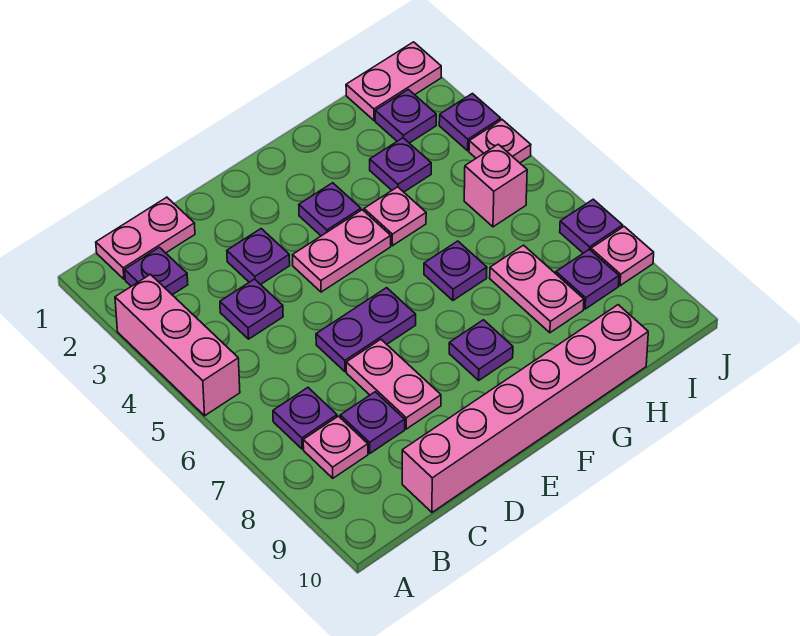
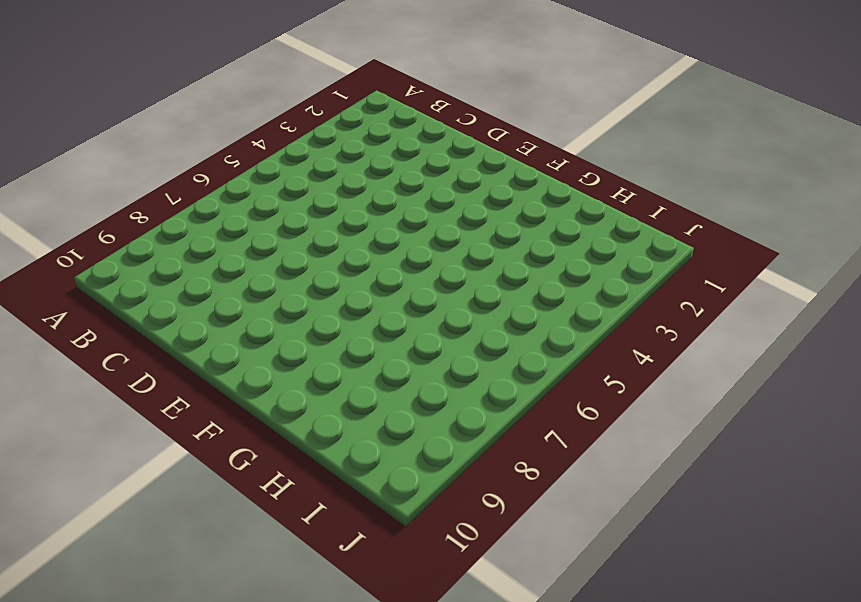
none -> pink 1x3 brick [115,274,240,416]
none -> pink 1x2 plate [96,197,195,279]
none -> purple 1x1 plate [125,247,188,295]

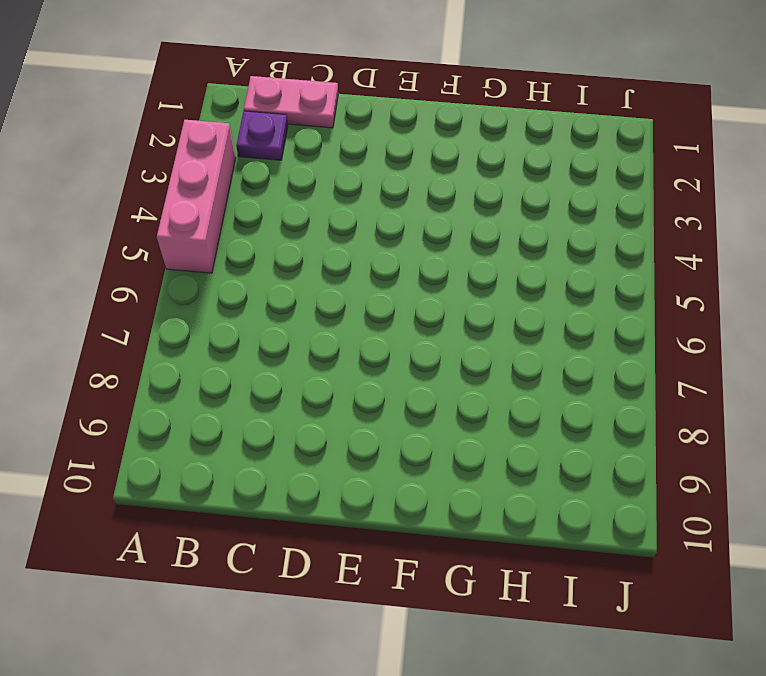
none -> purple 1x1 plate [273,388,337,449]
none -> pink 1x1 plate [303,416,368,478]
none -> purple 1x1 plate [220,279,283,339]

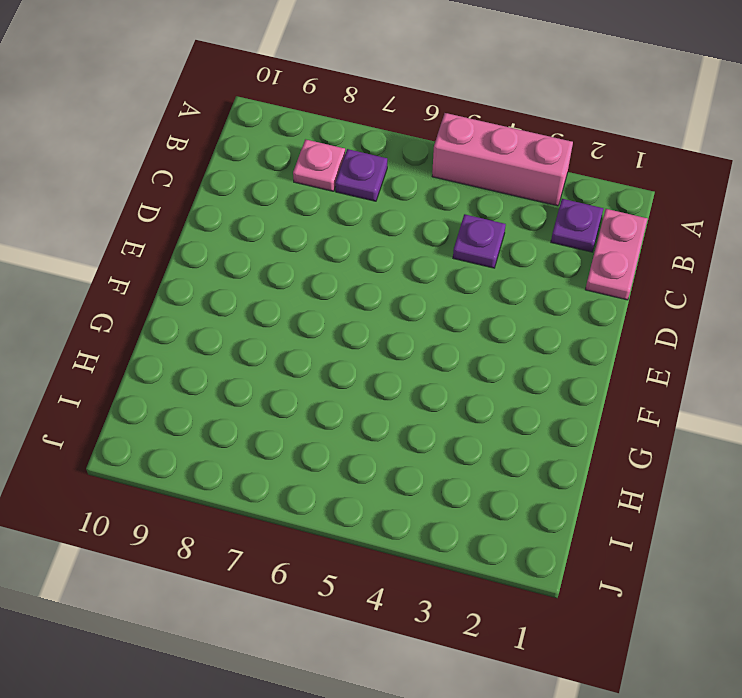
none -> purple 1x1 plate [340,392,405,453]
none -> pink 1x6 brick [402,305,648,512]
none -> purple 1x1 plate [227,229,290,285]

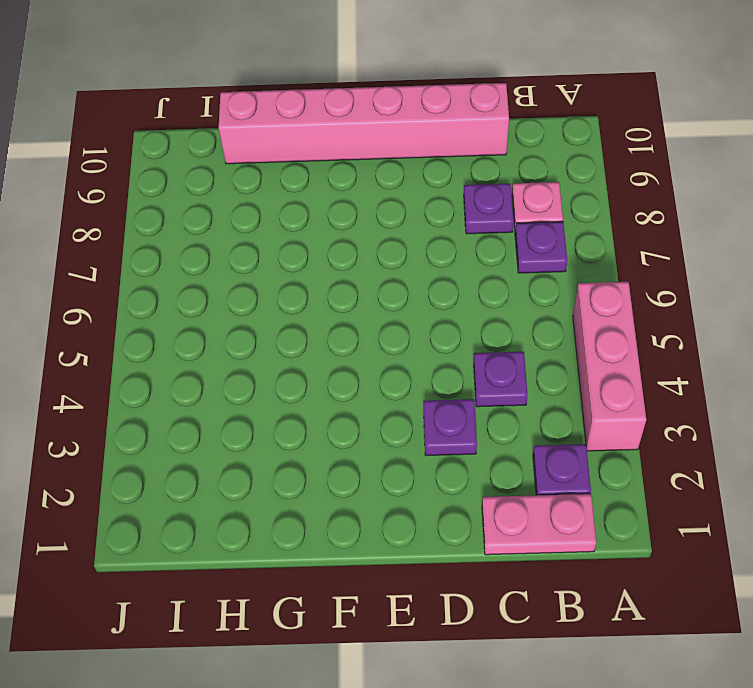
none -> purple 1x2 plate [316,288,416,372]
none -> pink 1x2 plate [346,339,441,429]
none -> pink 1x2 plate [293,210,391,292]

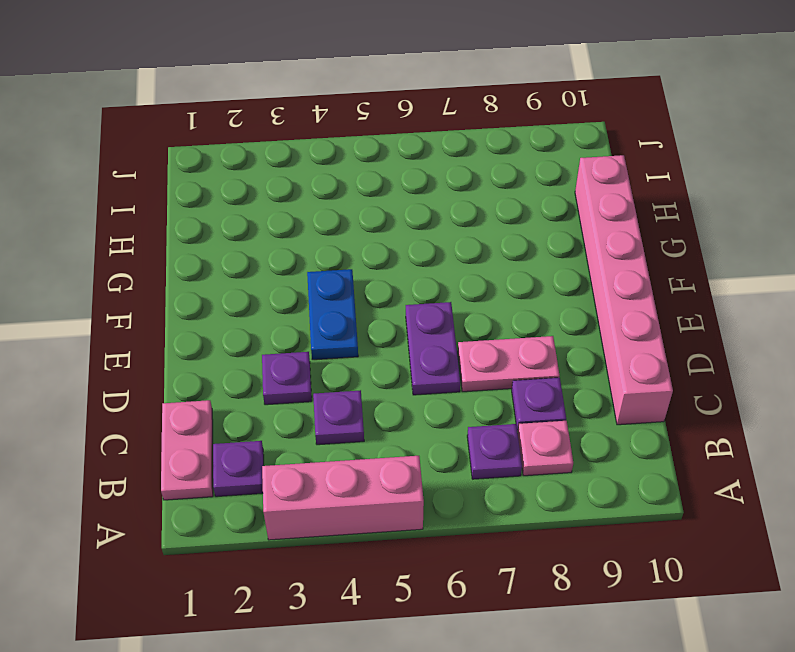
blue 1x2 plate [307,269,358,360] -> pink 1x2 plate [293,210,391,292]
none -> purple 1x1 plate [299,183,361,236]
none -> purple 1x1 plate [449,320,513,380]
none -> pink 1x1 plate [364,187,426,246]

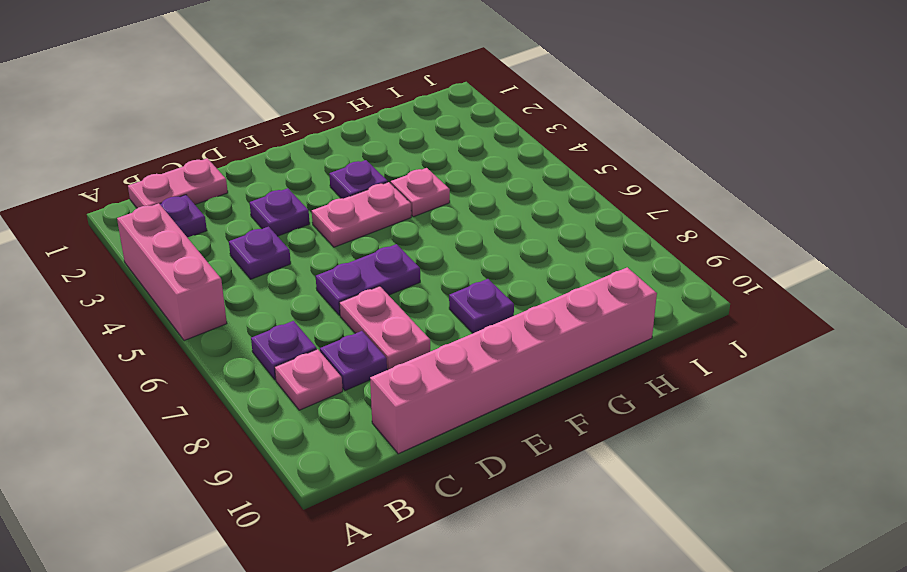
none -> purple 1x1 plate [424,241,487,300]
none -> purple 1x1 plate [370,138,431,192]
none -> pink 1x2 plate [490,245,584,333]

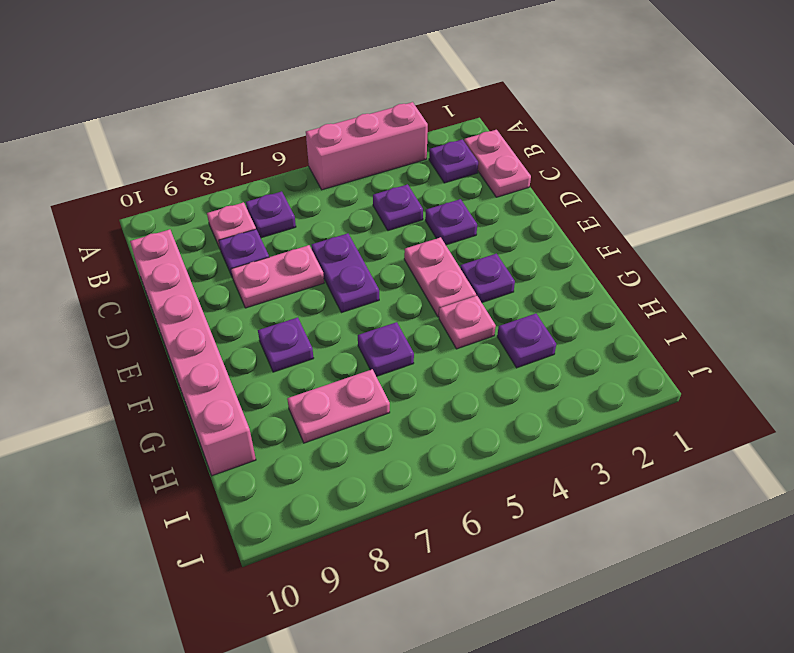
none -> pink 1x2 plate [346,42,441,120]
none -> purple 1x1 plate [375,89,436,143]
none -> pink 1x1 brick [464,144,527,227]

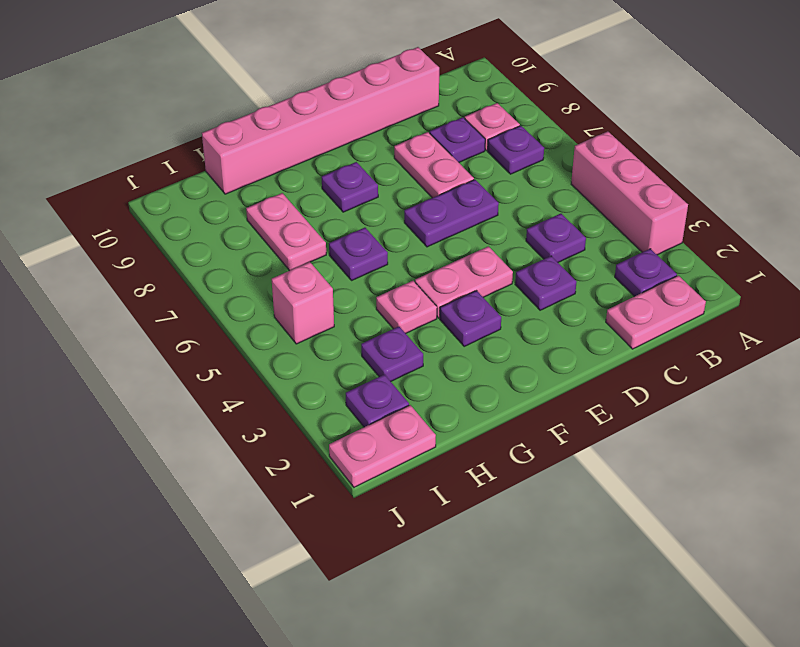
none -> purple 1x1 plate [556,249,619,309]
none -> purple 1x1 plate [439,94,501,151]
none -> pink 1x1 plate [469,120,531,163]

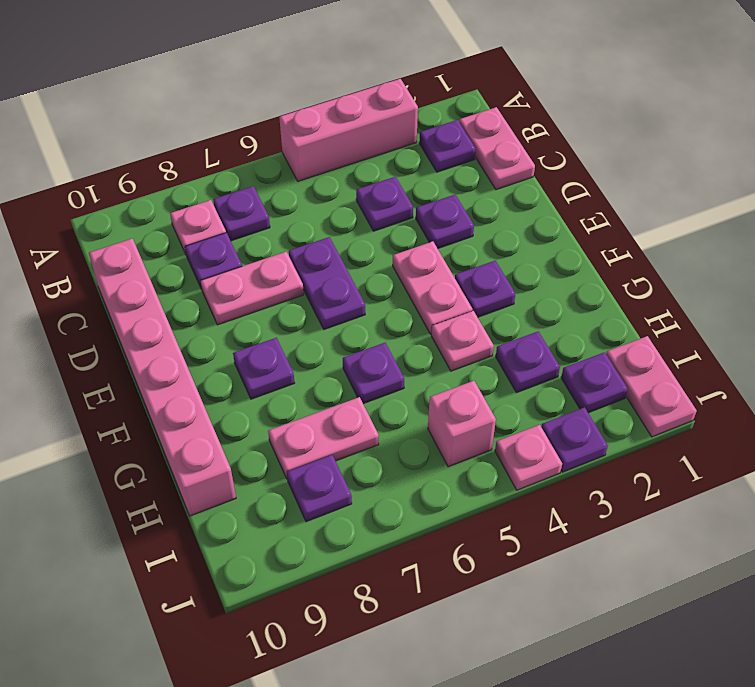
none -> purple 1x1 plate [560,199,623,253]
none -> pink 1x1 plate [591,227,654,286]

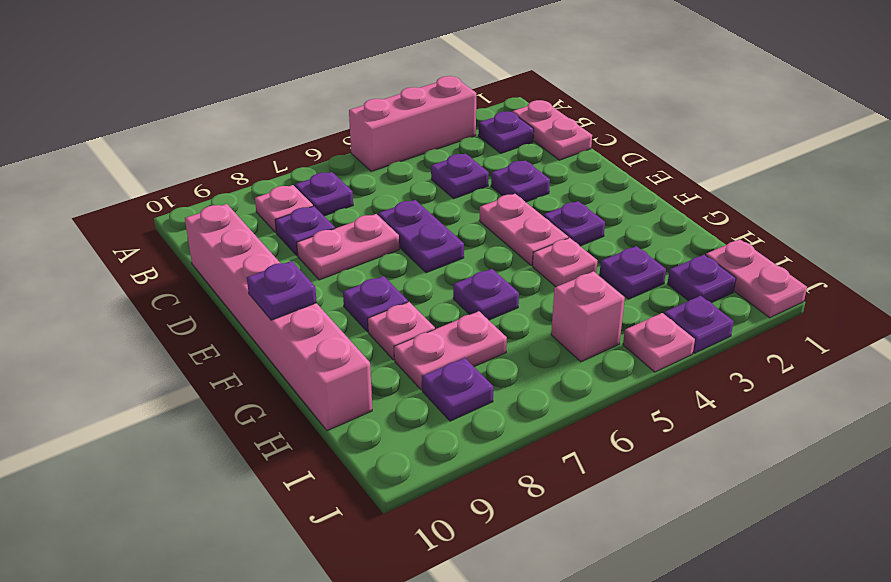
purple 1x1 plate [247,261,317,320] -> purple 1x1 plate moved to [560,199,623,253]
pink 1x1 plate [368,302,435,360] -> pink 1x1 plate moved to [591,227,654,286]

